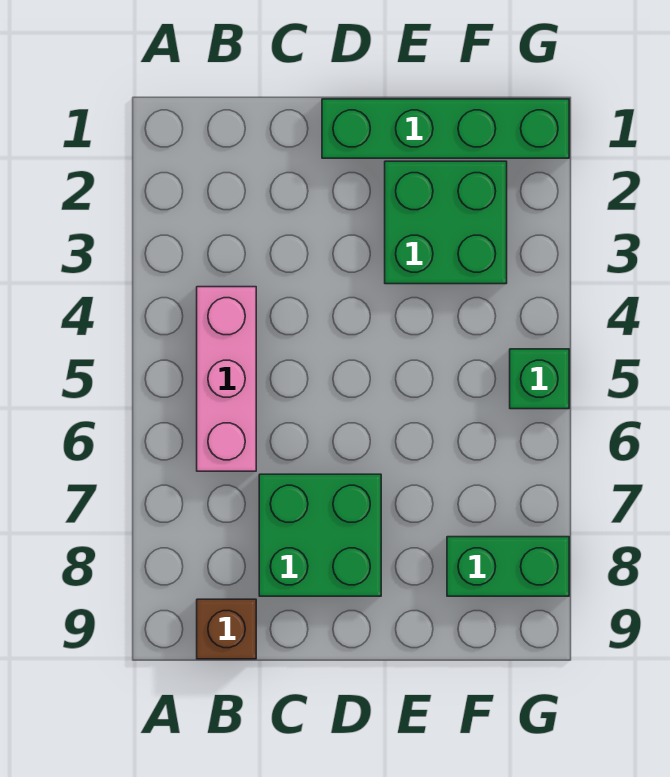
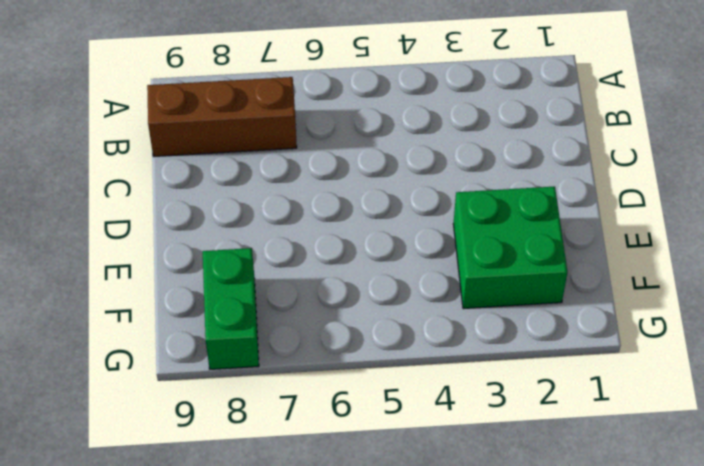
brown 1x3 brick [147,77,297,156] -> brown 1x1 brick [197,599,256,659]
none -> pink 1x3 brick [197,287,256,471]
none -> green 2x2 brick [259,474,381,596]

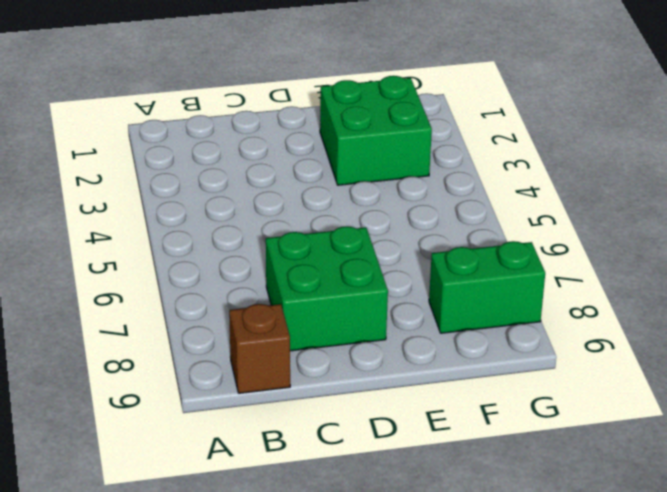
none -> pink 1x3 brick [197,287,256,471]
none -> green 1x4 brick [322,99,569,158]

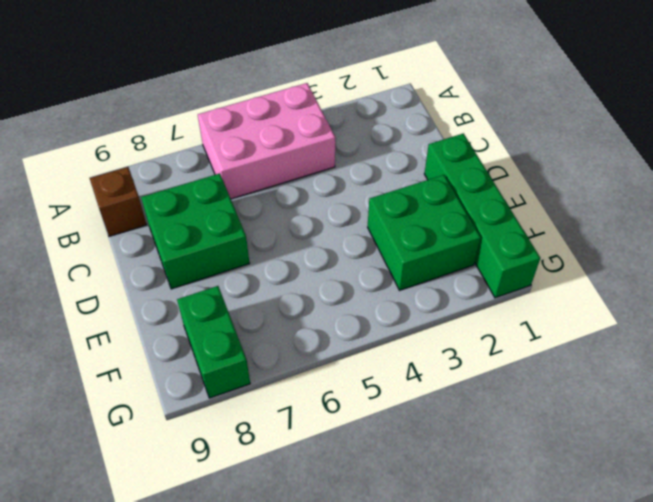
pink 2x3 brick [198,83,335,199] -> pink 1x3 brick [197,287,256,471]
none -> green 1x1 brick [510,349,569,409]

